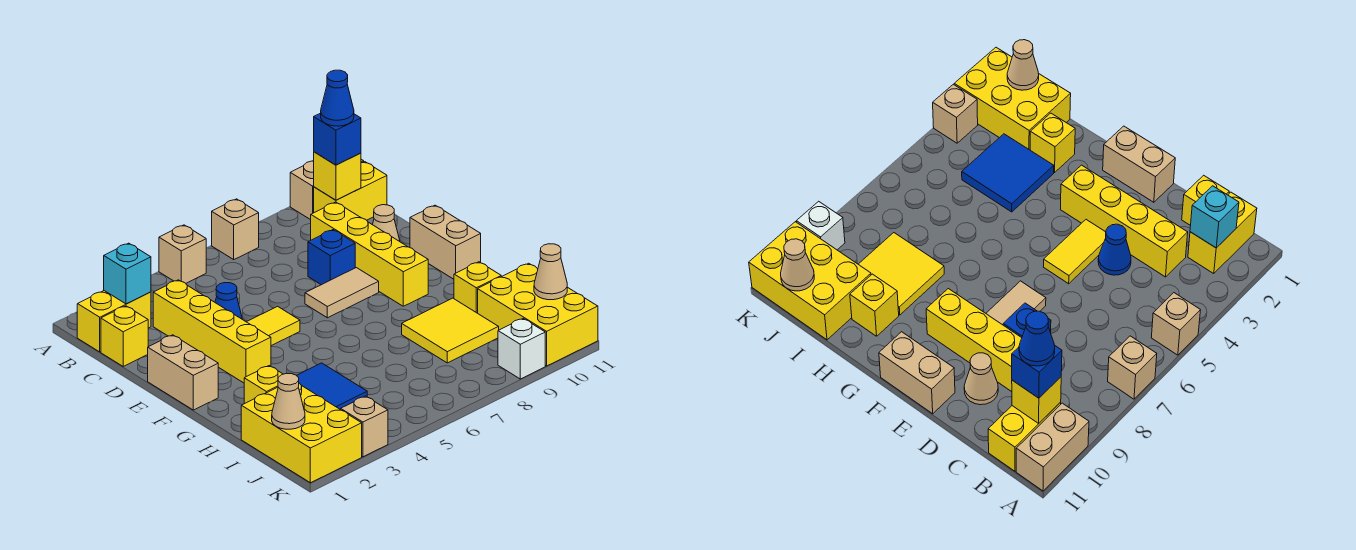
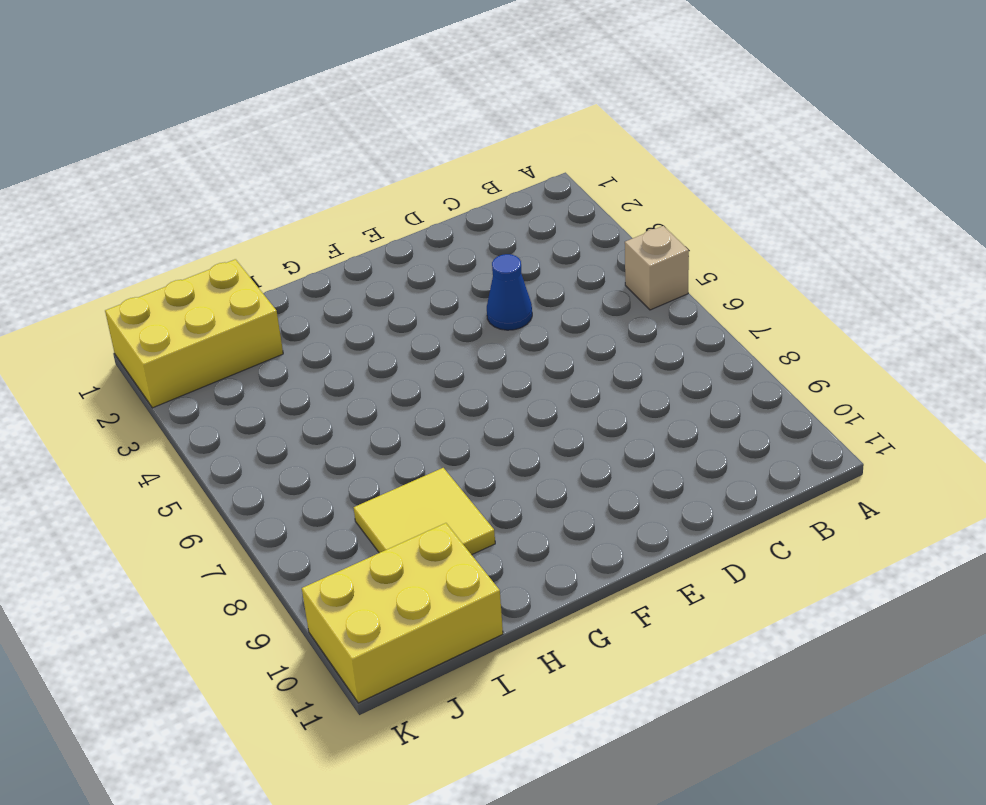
none -> tan 1x1 brick [212,199,259,259]
none -> tan 1x2 brick [290,159,364,220]
none -> yellow 1x2 brick [77,291,151,352]

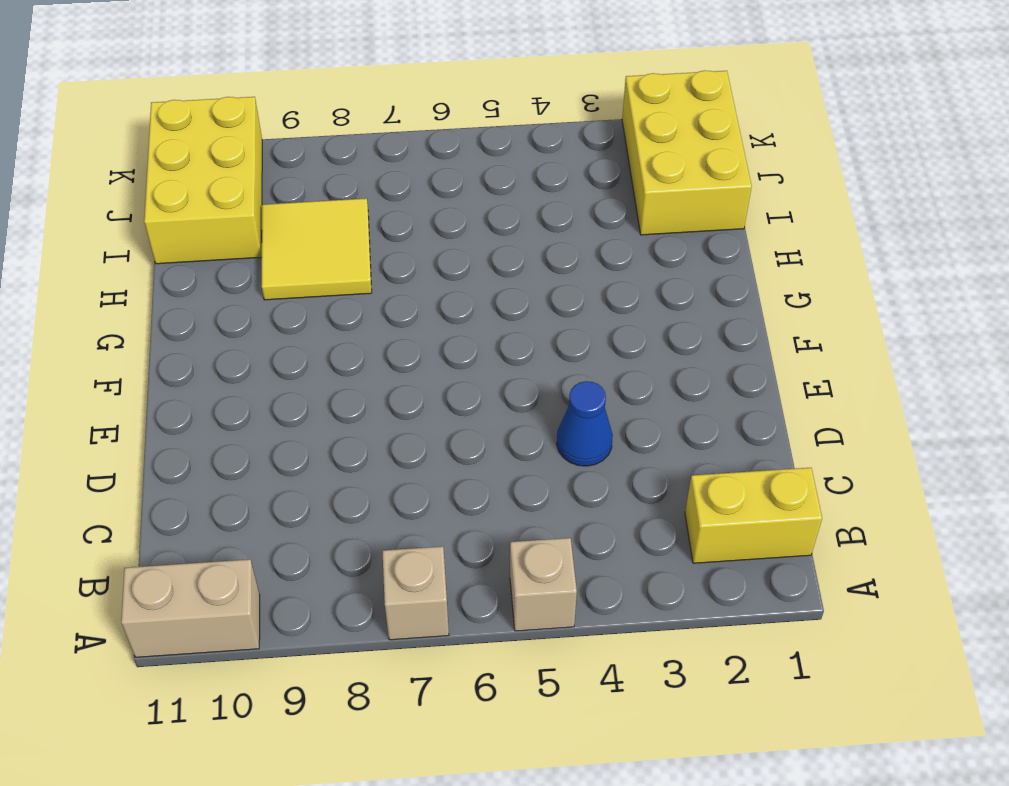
none -> yellow 1x2 brick [314,162,387,220]
none -> yellow 1x1 brick [101,306,149,366]
none -> yellow 1x4 brick [153,280,271,383]

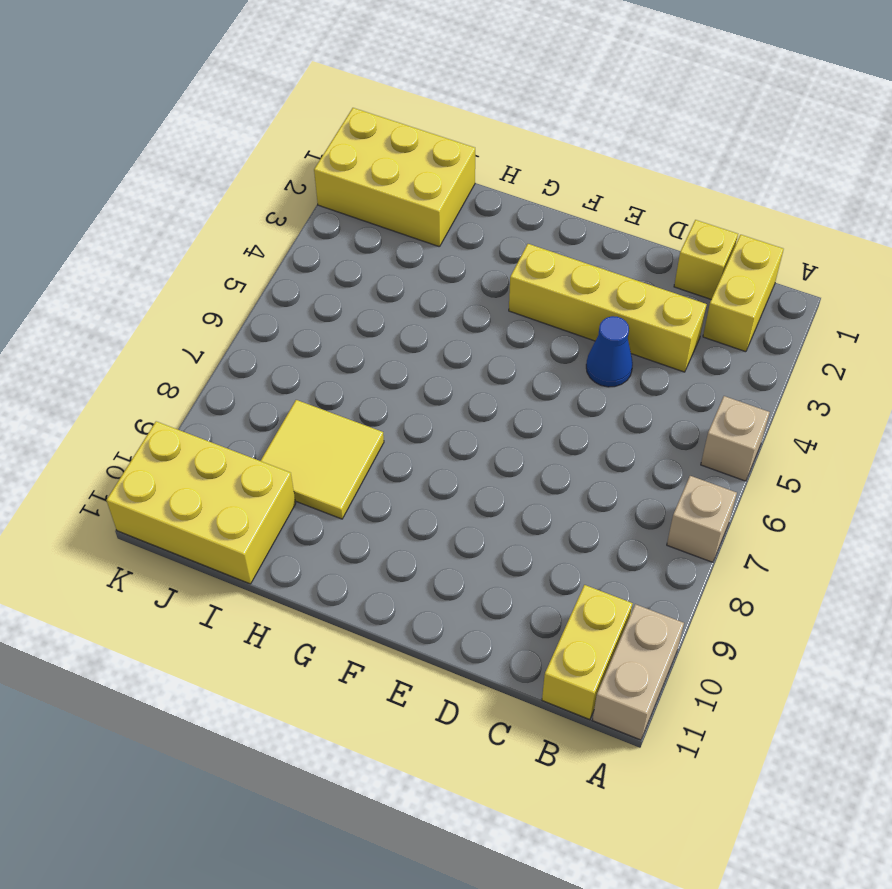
none -> yellow 1x4 brick [311,202,428,306]
none -> blue 1x1 brick [308,230,355,285]
none -> tan 1x1 cone [373,205,400,242]

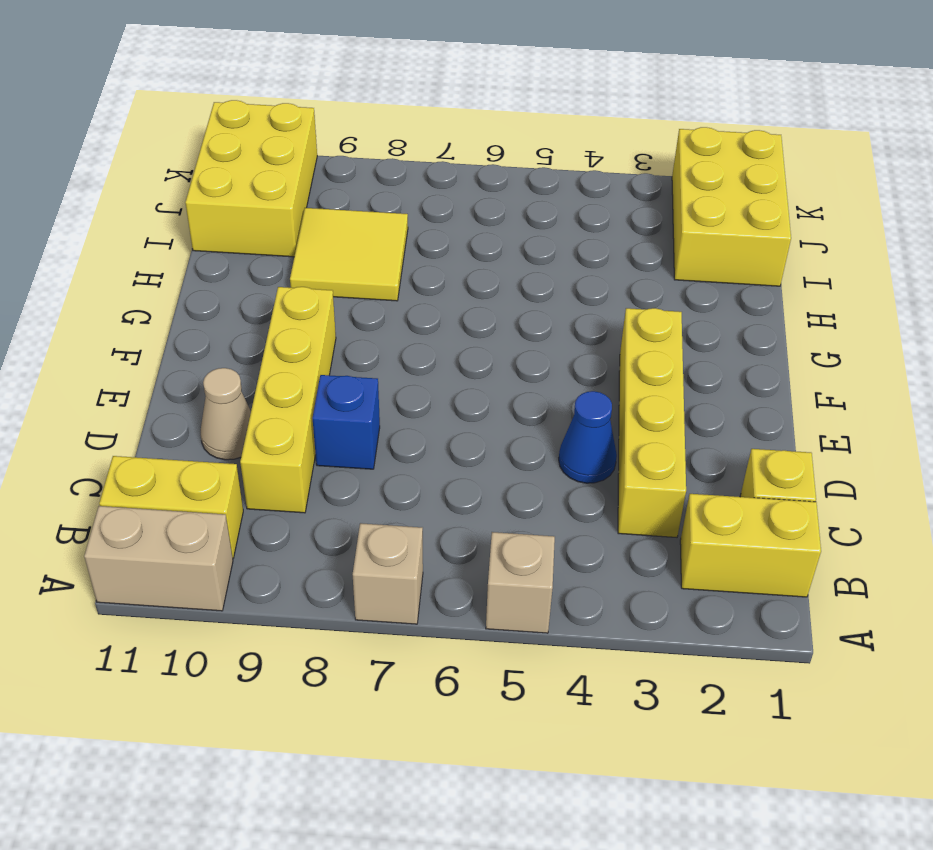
none -> tan 1x2 brick [148,335,218,410]
none -> yellow 1x2 tile [247,306,300,346]
none -> tan 1x2 tile [305,268,379,318]

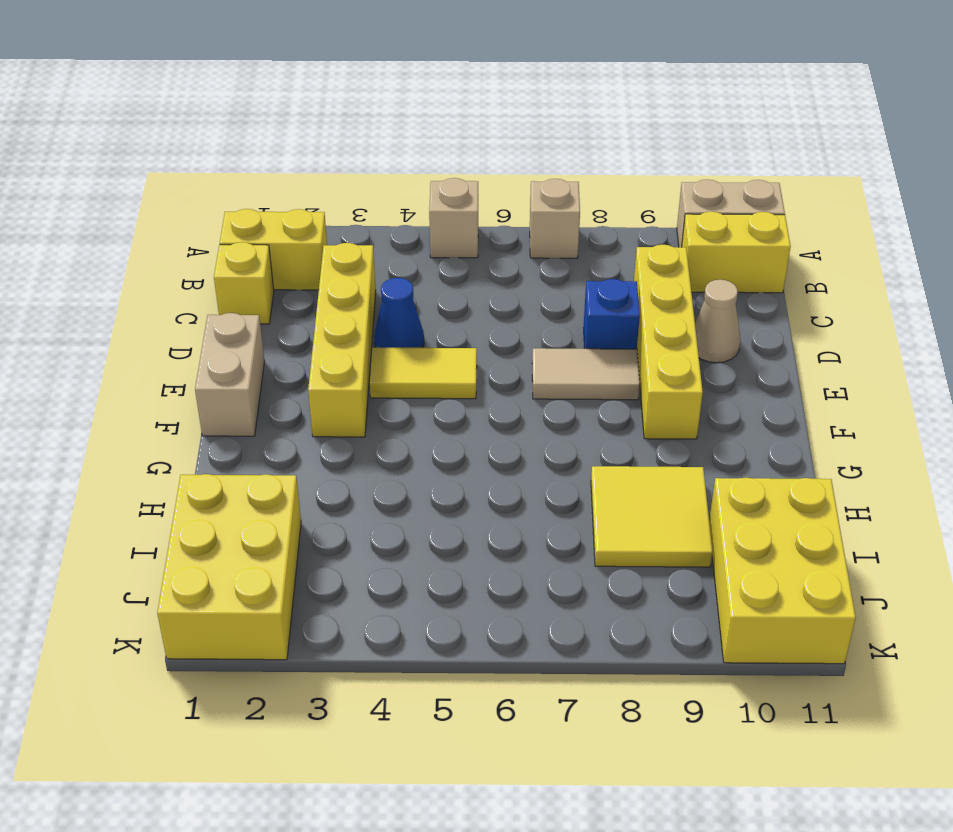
none -> tan 1x2 brick [410,205,481,279]
none -> yellow 1x1 brick [244,366,283,404]
none -> blue 2x2 tile [296,363,367,410]

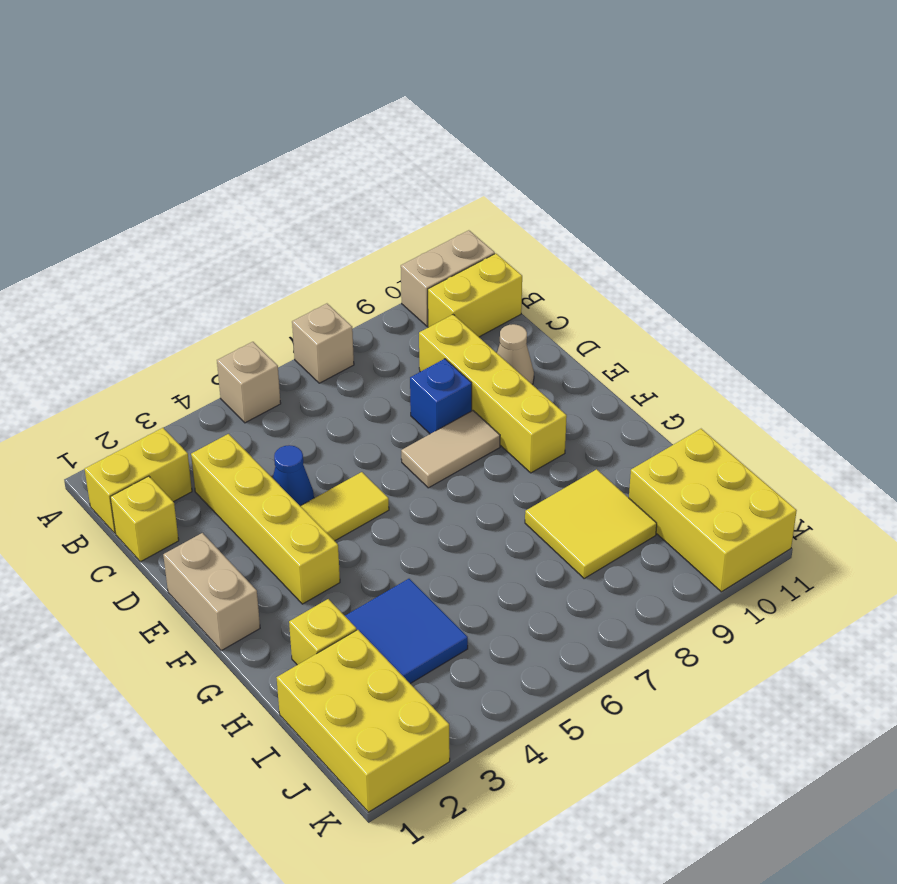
none -> tan 1x2 brick [410,205,481,279]
none -> yellow 1x1 brick [454,262,501,313]
none -> tan 1x1 brick [341,396,388,457]

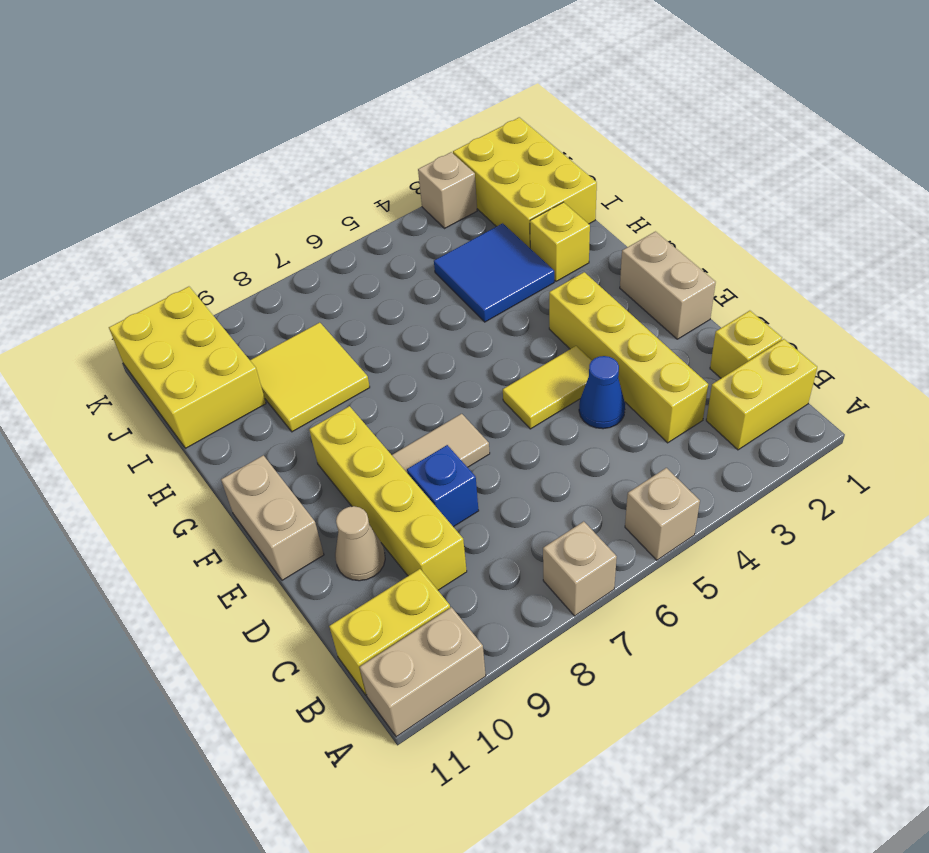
none -> yellow 1x1 brick [454,262,501,313]
none -> white 1x1 brick [498,319,545,379]
none -> cyan 1x1 brick [104,243,151,304]

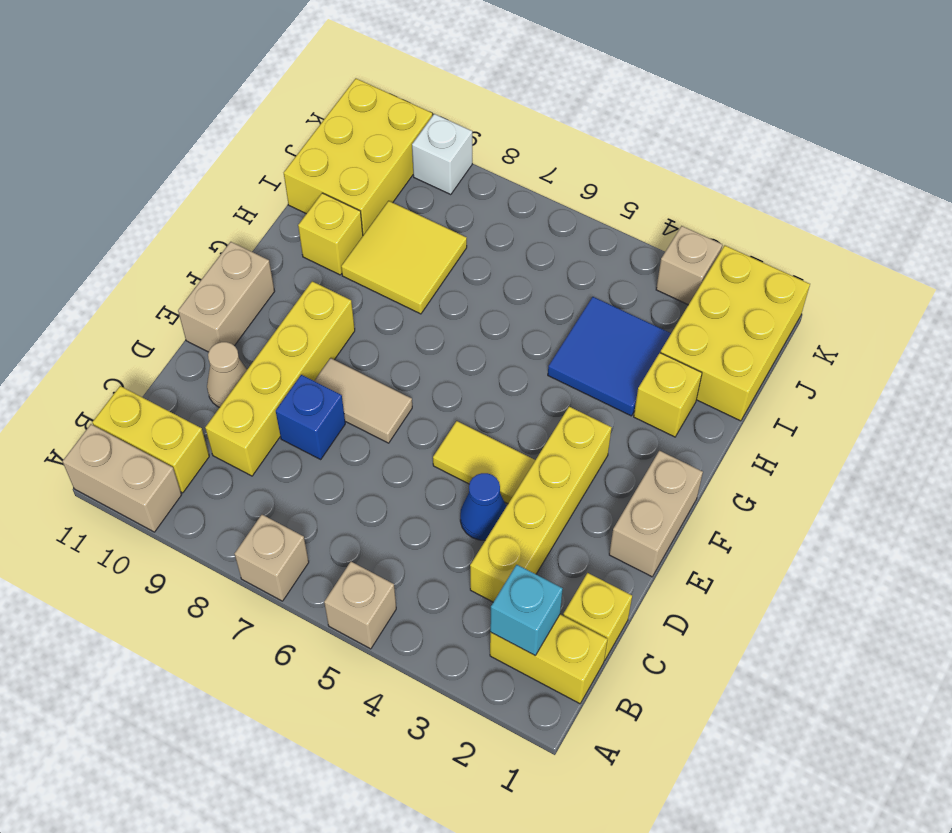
none -> yellow 1x1 brick [314,152,361,200]
none -> tan 1x1 cone [272,373,305,429]
none -> tan 1x1 cone [534,244,567,300]

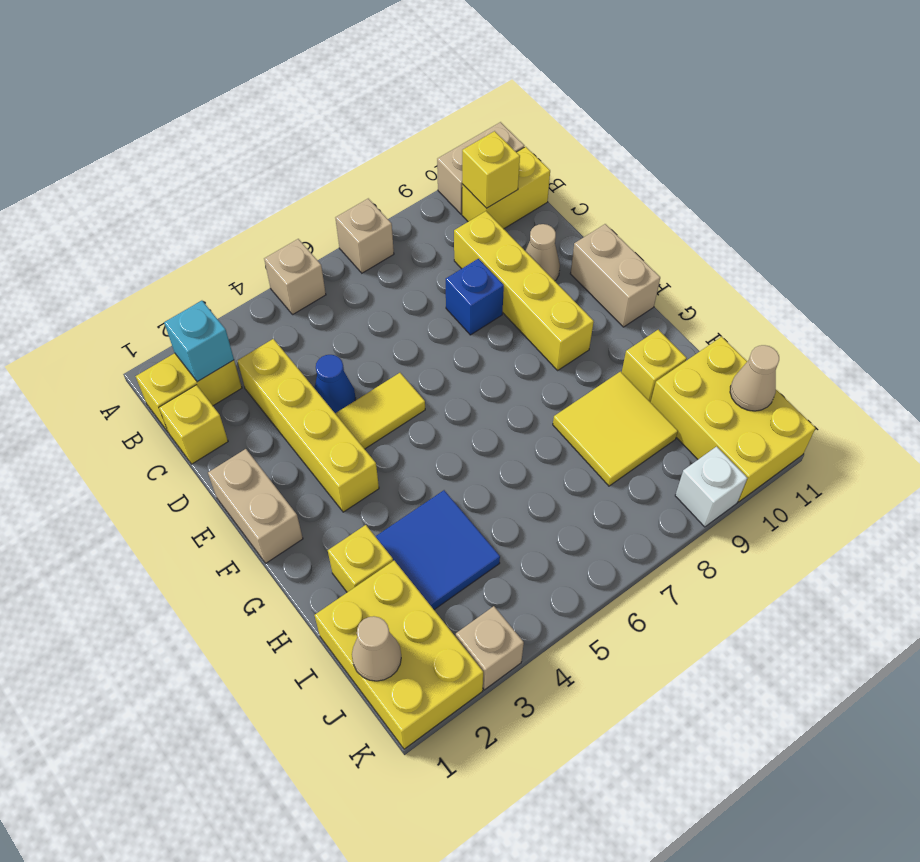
none -> tan 1x2 tile [305,268,379,318]
none -> blue 1x1 brick [314,113,361,165]
none -> blue 1x1 cone [321,70,354,126]

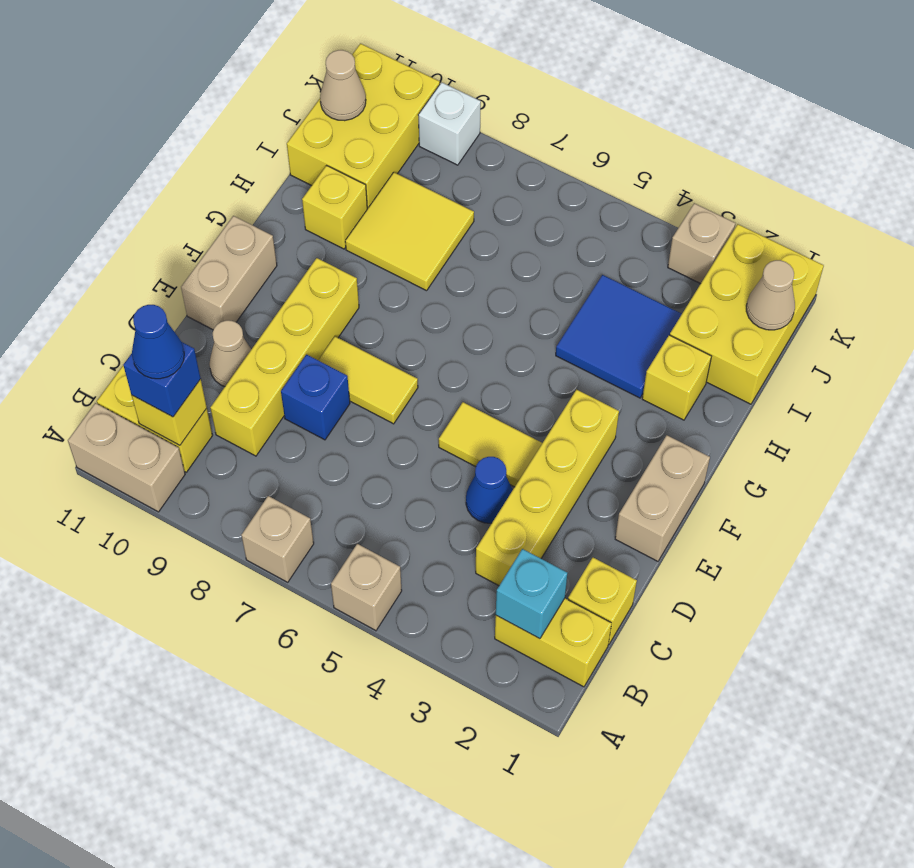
yellow 1x2 tile [318,336,418,424] -> tan 1x2 tile [305,268,379,318]

